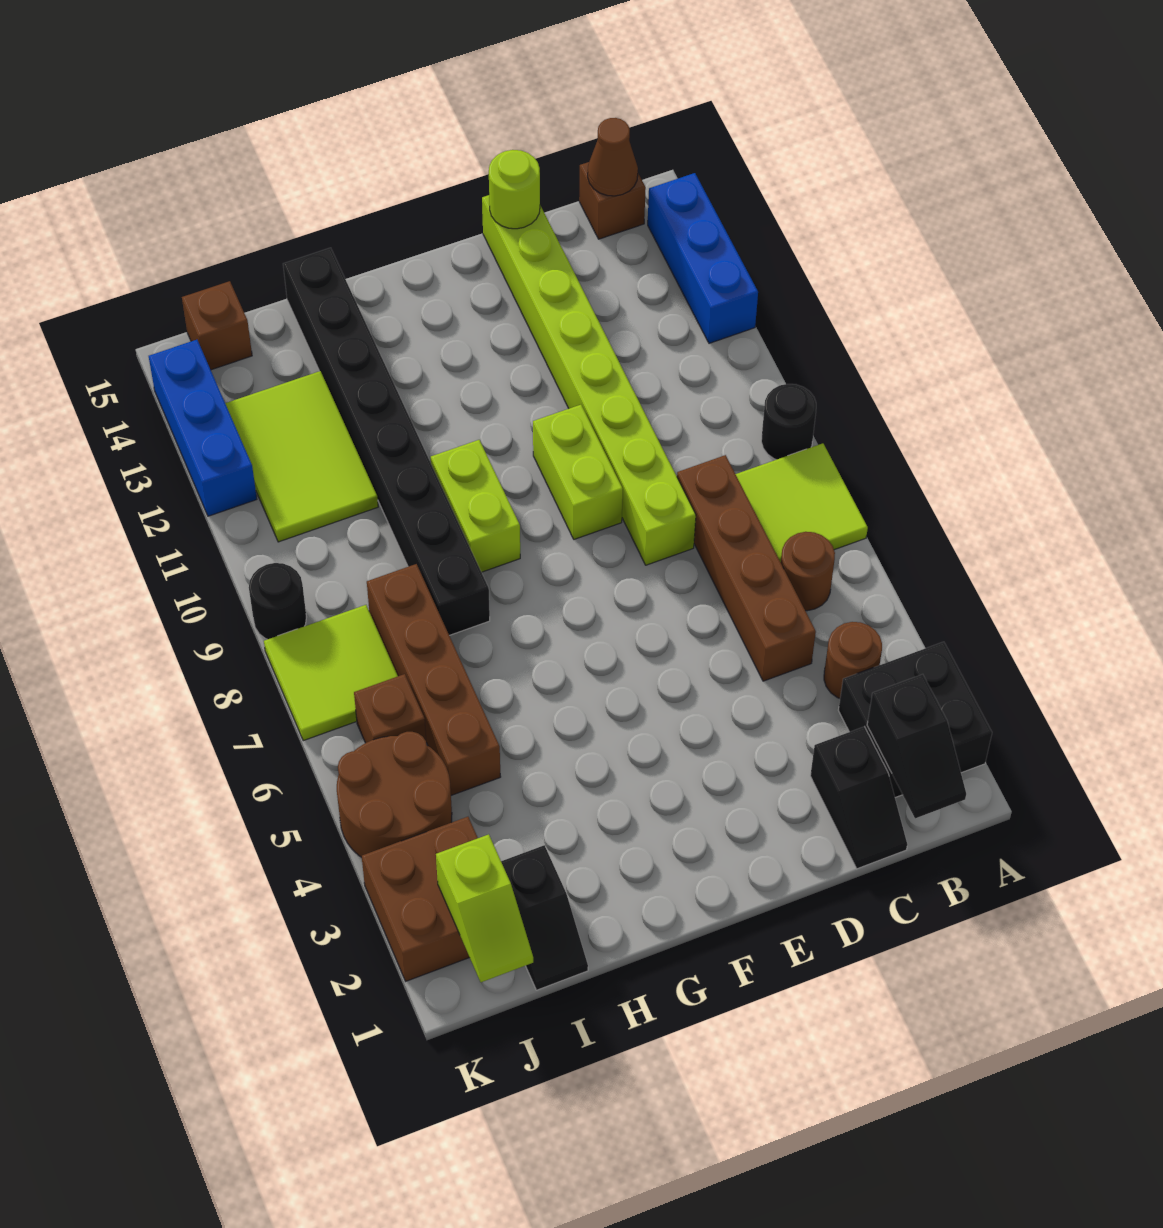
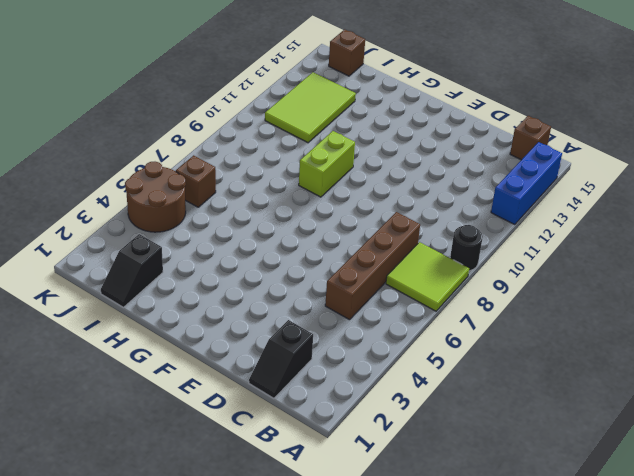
none -> black 2x2 brick [838,642,992,798]
none -> brown 1x1 round brick [824,622,882,698]
none -> brown 1x1 round brick [781,532,835,611]

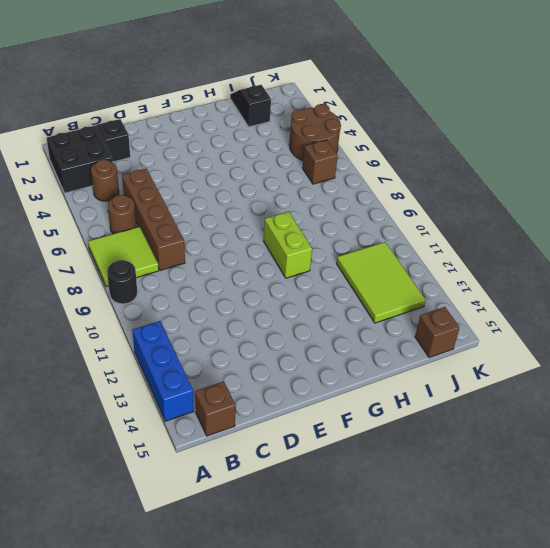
none -> lime 1x8 brick [482,195,696,565]
none -> lime 1x2 brick [533,405,623,539]
none -> black 1x8 brick [283,248,490,635]

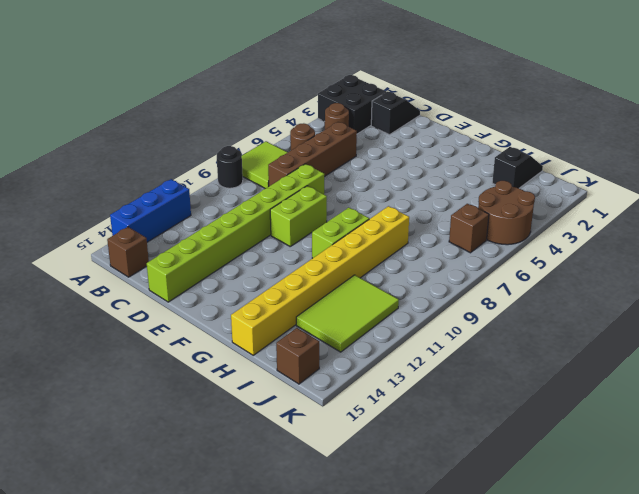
yellow 1x8 brick [231,206,409,355] -> black 1x8 brick [283,248,490,635]
none -> brown 1x4 brick [367,564,501,795]
none -> brown 2x2 brick [362,817,478,981]
none -> lime 2x2 tile [264,605,398,741]

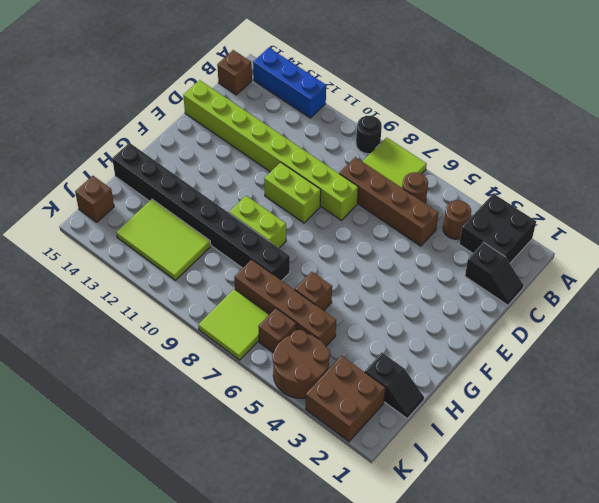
brown 1x1 brick [295,272,332,311] -> none
none -> black 1x1 round brick [249,563,306,639]
none -> blue 1x3 brick [149,340,257,516]
none -> black 1x2 slope [867,674,966,818]

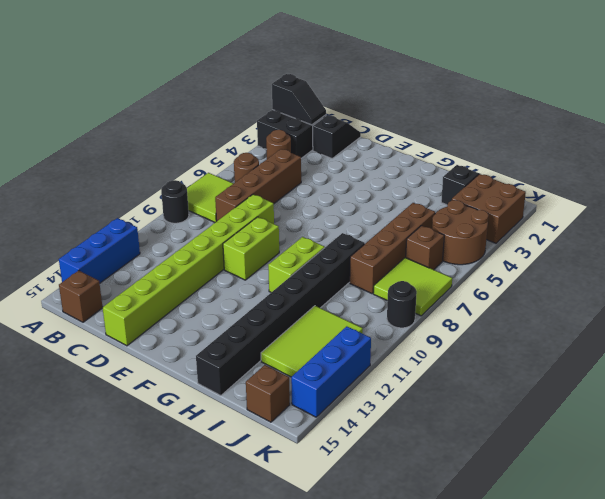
black 1x2 slope [272,74,326,125] -> black 1x2 slope turned to [867,674,966,818]
none -> brown 1x1 cone [588,118,638,196]
none -> lime 1x1 round brick [489,150,540,229]
none -> lime 1x2 slope [436,834,533,982]

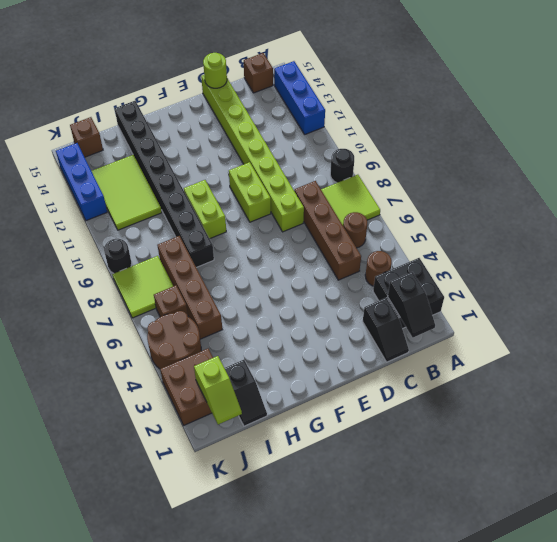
none -> brown 1x1 cone [588,118,638,196]

